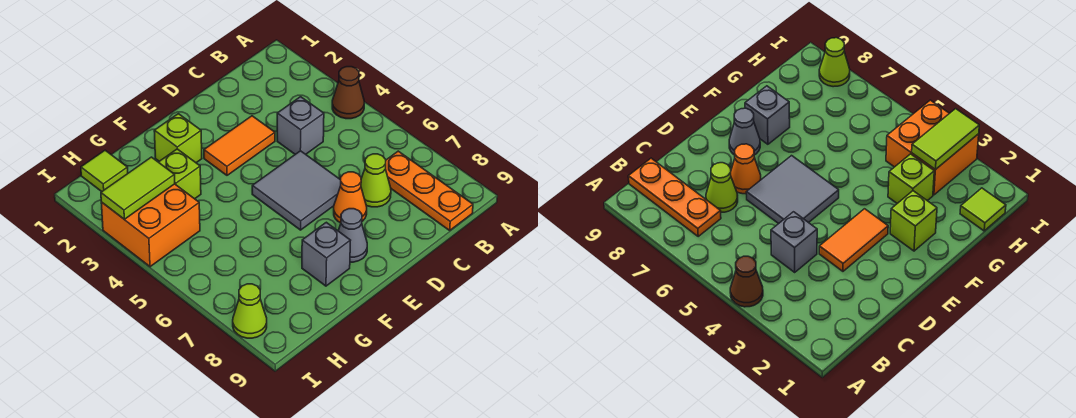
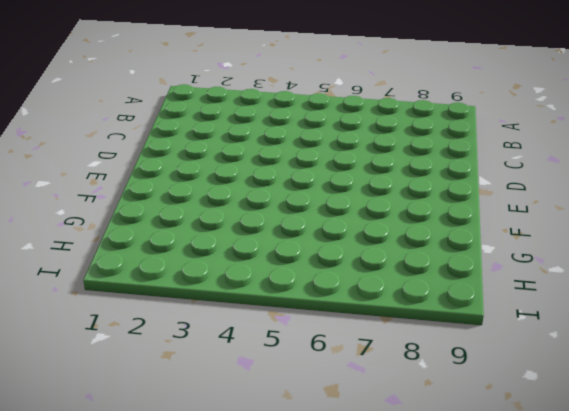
none -> brown 1x1 cone [332,67,364,119]
none -> orange 1x3 plate [386,151,473,230]
none -> grey 1x1 brick [277,97,324,154]

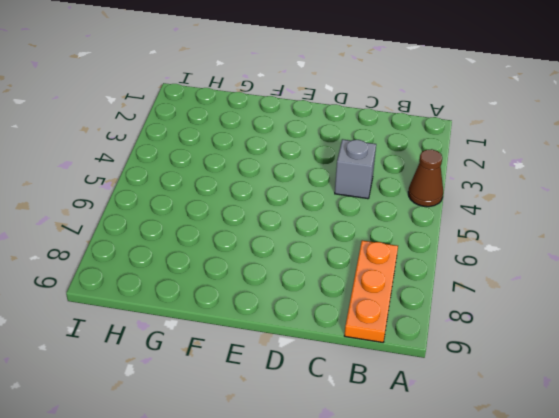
none -> lime 1x1 cone [361,154,391,207]
none -> orange 1x2 tile [204,116,275,175]
none -> grey 2x2 tile [252,151,341,230]

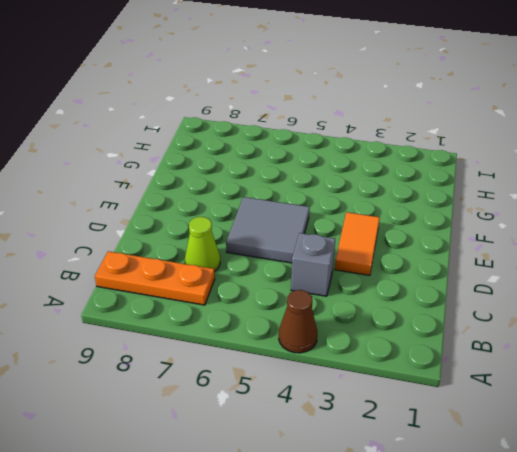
none -> orange 1x1 cone [334,172,367,223]
none -> grey 1x1 cone [338,209,367,262]
none -> lime 1x1 brick [154,114,202,163]

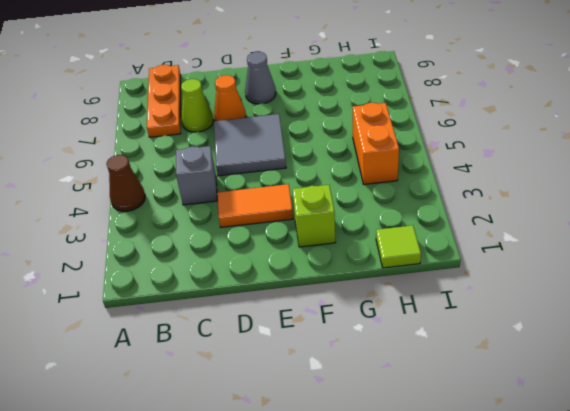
orange 1x2 brick [353,103,399,184] -> orange 2x2 brick [101,184,200,267]
none -> grey 1x1 brick [302,222,351,286]
none -> lime 1x1 brick [159,149,201,199]
none -> lime 1x1 cone [233,284,267,338]

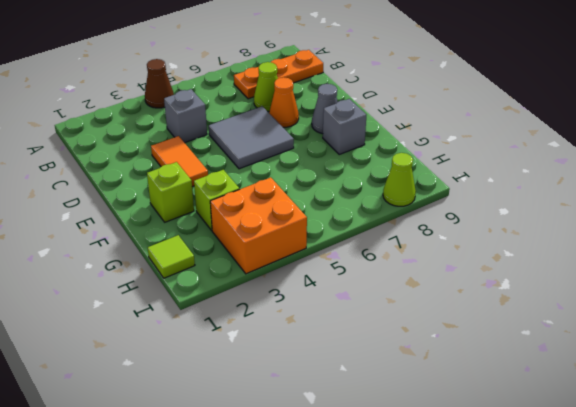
none -> lime 1x2 tile [101,157,175,219]

